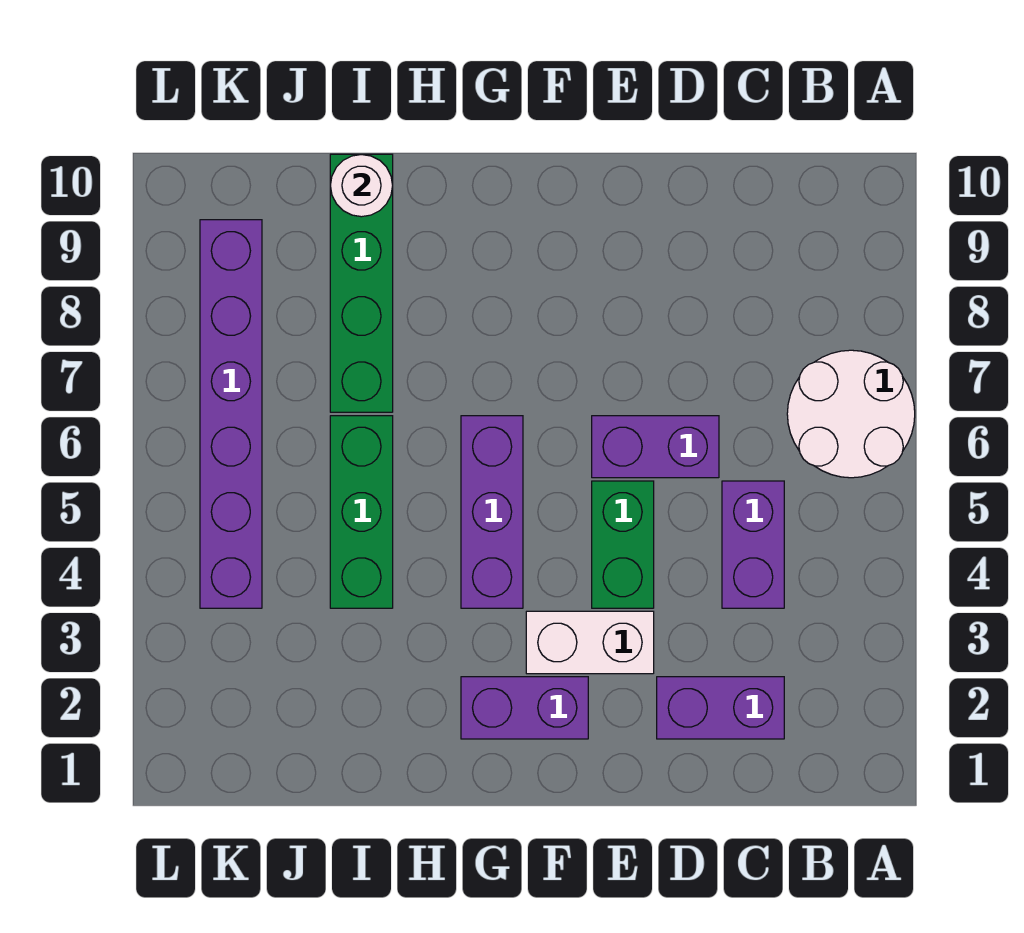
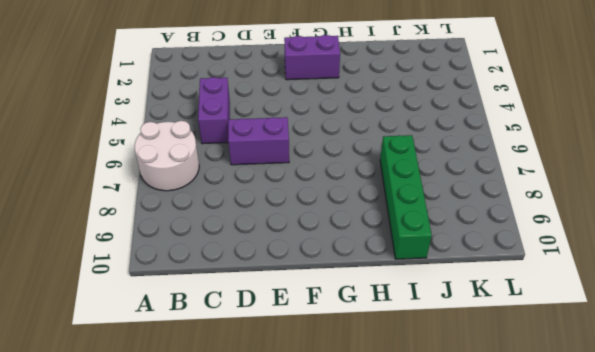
none -> purple 1x2 brick [657,677,784,739]
none -> white 1x2 brick [526,611,654,674]
none -> green 1x2 brick [592,481,654,608]

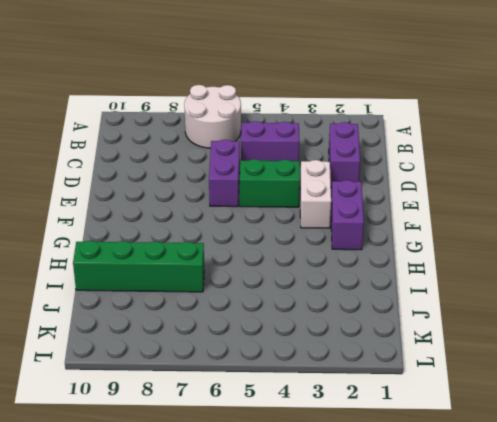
none -> purple 1x3 brick [461,416,523,608]
none -> green 1x3 brick [330,416,393,608]
none -> purple 1x6 brick [200,220,262,608]

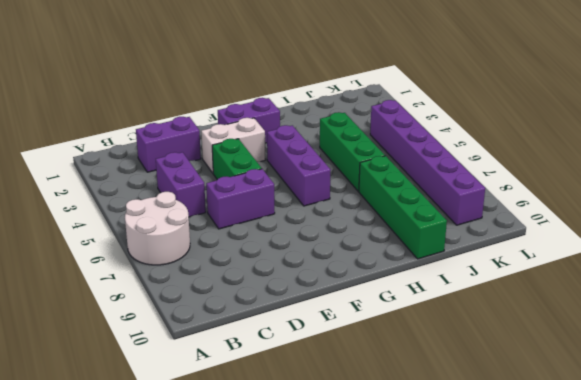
none -> white 1x1 round brick [330,154,393,217]

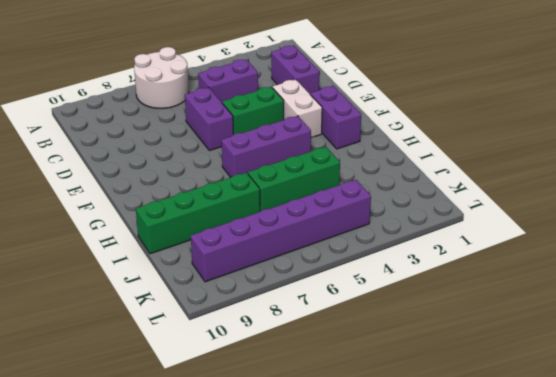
none -> white 1x1 round brick [330,154,393,217]

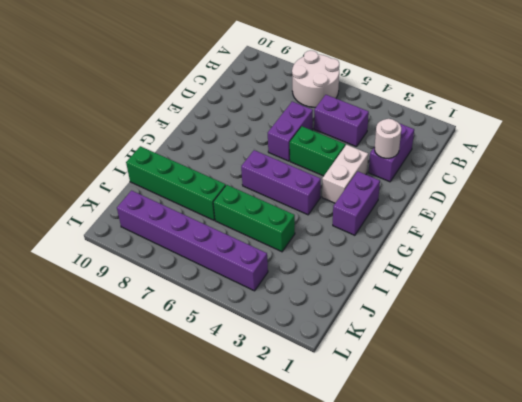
white 1x1 round brick [374,119,401,158] -> white 1x1 round brick moved to [330,154,393,217]

